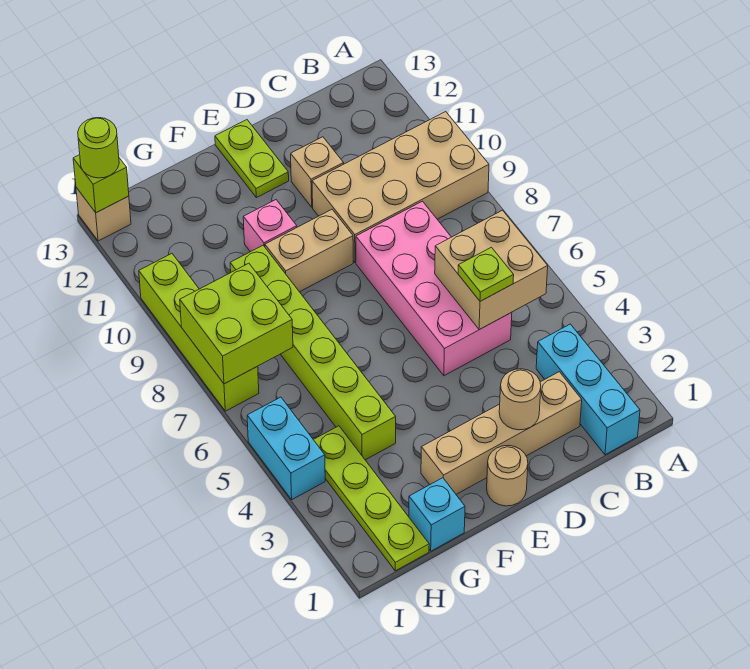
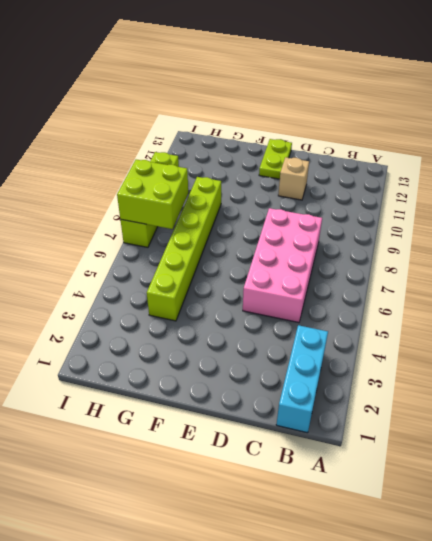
none -> tan 2x4 brick [312,112,489,262]
none -> tan 1x4 brick [421,372,582,494]
none -> tan 1x1 round brick [487,445,528,506]

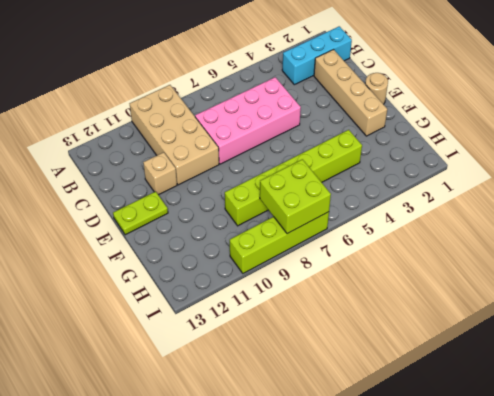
none -> tan 1x2 brick [265,210,353,292]
none -> pink 1x1 brick [243,200,297,252]
none -> cyan 1x1 brick [409,478,465,551]

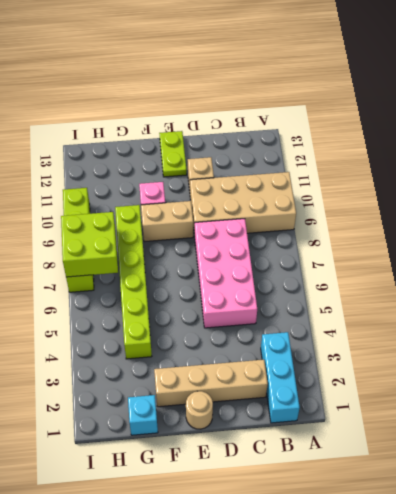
none -> lime 1x4 plate [313,426,429,571]
none -> cyan 1x2 brick [247,397,325,499]
none -> tan 1x1 brick [76,187,131,241]

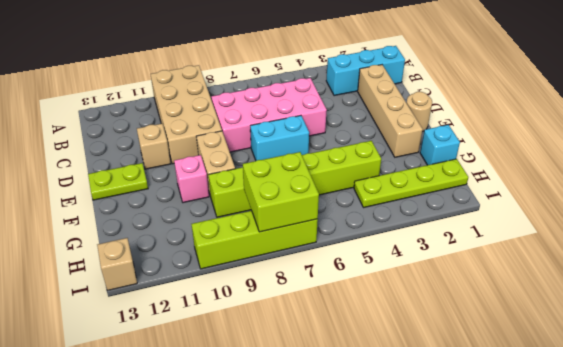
cyan 1x2 brick [250,116,309,161] -> cyan 1x2 brick moved to [247,397,325,499]
none -> tan 2x2 brick [435,210,548,330]
none -> tan 1x1 round brick [499,369,541,430]
none -> lime 1x1 brick [73,155,129,213]

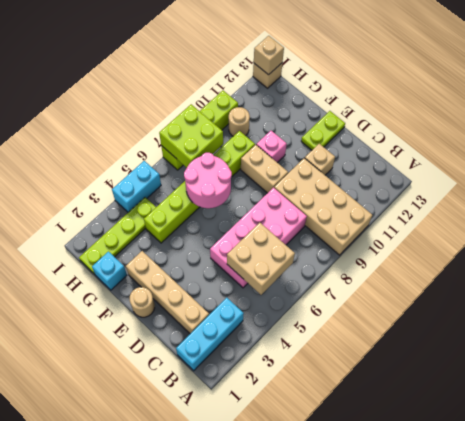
pink 2x2 round brick [184,153,232,208] -> none
tan 1x1 round brick [229,107,250,136] -> tan 1x1 round brick moved to [499,369,541,430]
tan 1x1 brick [254,36,284,75] -> lime 1x1 brick [73,155,129,213]
none -> lime 1x1 plate [458,247,514,301]
none -> lime 1x1 round brick [78,118,119,178]

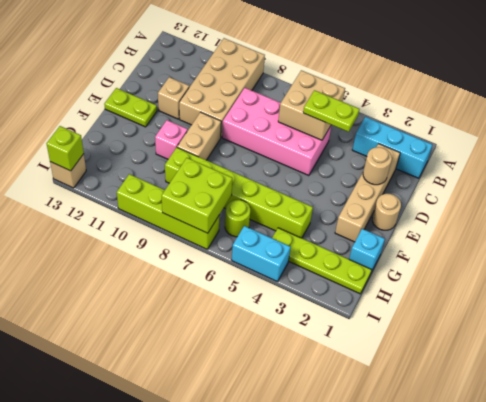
lime 1x2 plate [303,90,359,132] -> lime 1x1 plate [458,247,514,301]
lime 1x1 round brick [225,200,250,237] -> lime 1x1 round brick moved to [78,118,119,178]

